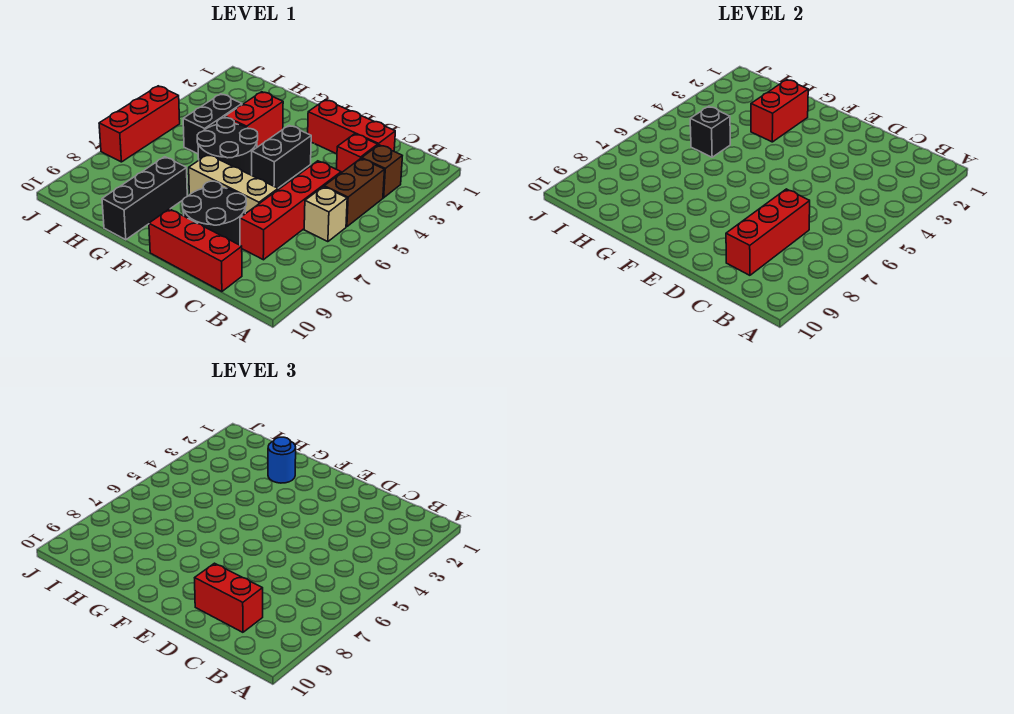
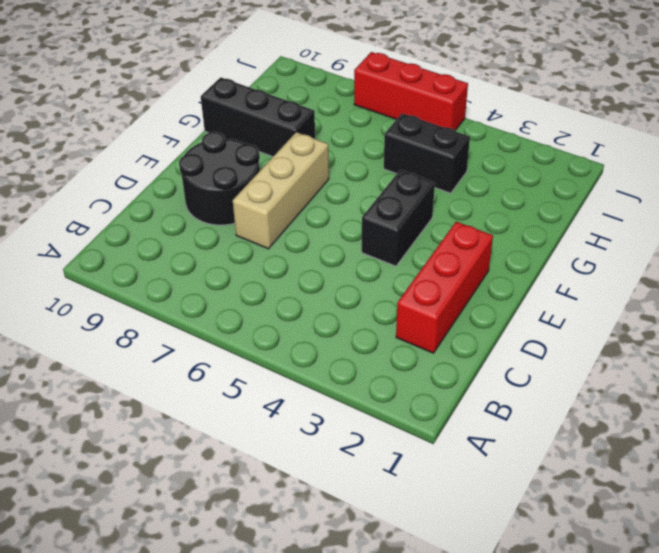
black 1x2 brick [362,170,435,266] -> black 1x2 brick turned to [252,125,311,188]
none -> brown 1x1 brick [362,145,402,198]
none -> brown 1x2 brick [324,158,384,227]
none -> tan 1x1 brick [304,187,347,242]

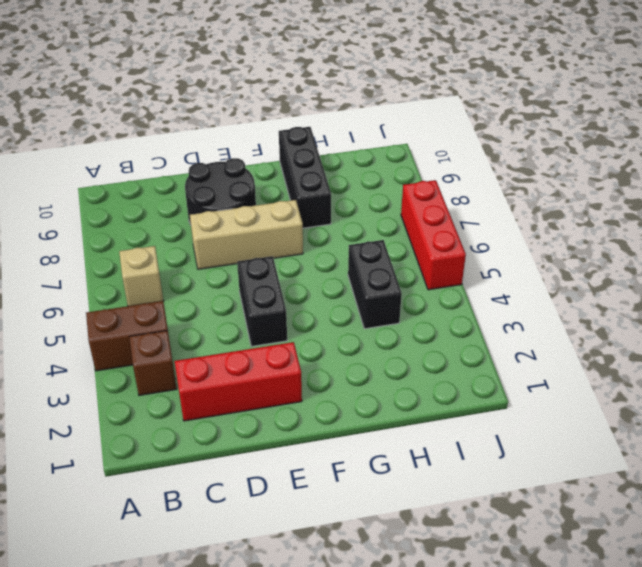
brown 1x2 brick [86,301,168,371] -> brown 1x2 brick turned to [324,158,384,227]
none -> red 1x1 brick [337,134,378,173]
none -> red 1x4 brick [240,161,341,260]
none -> red 1x3 brick [149,209,242,292]

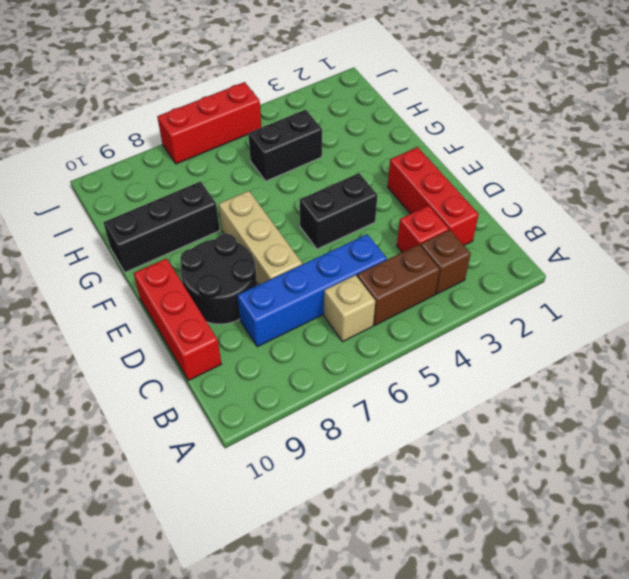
blue 1x4 brick [237,234,387,347] -> red 1x4 brick [240,161,341,260]
none -> black 2x2 round brick [197,118,258,175]
none -> red 1x2 brick [225,92,283,147]
none -> red 1x3 brick [726,189,810,275]

